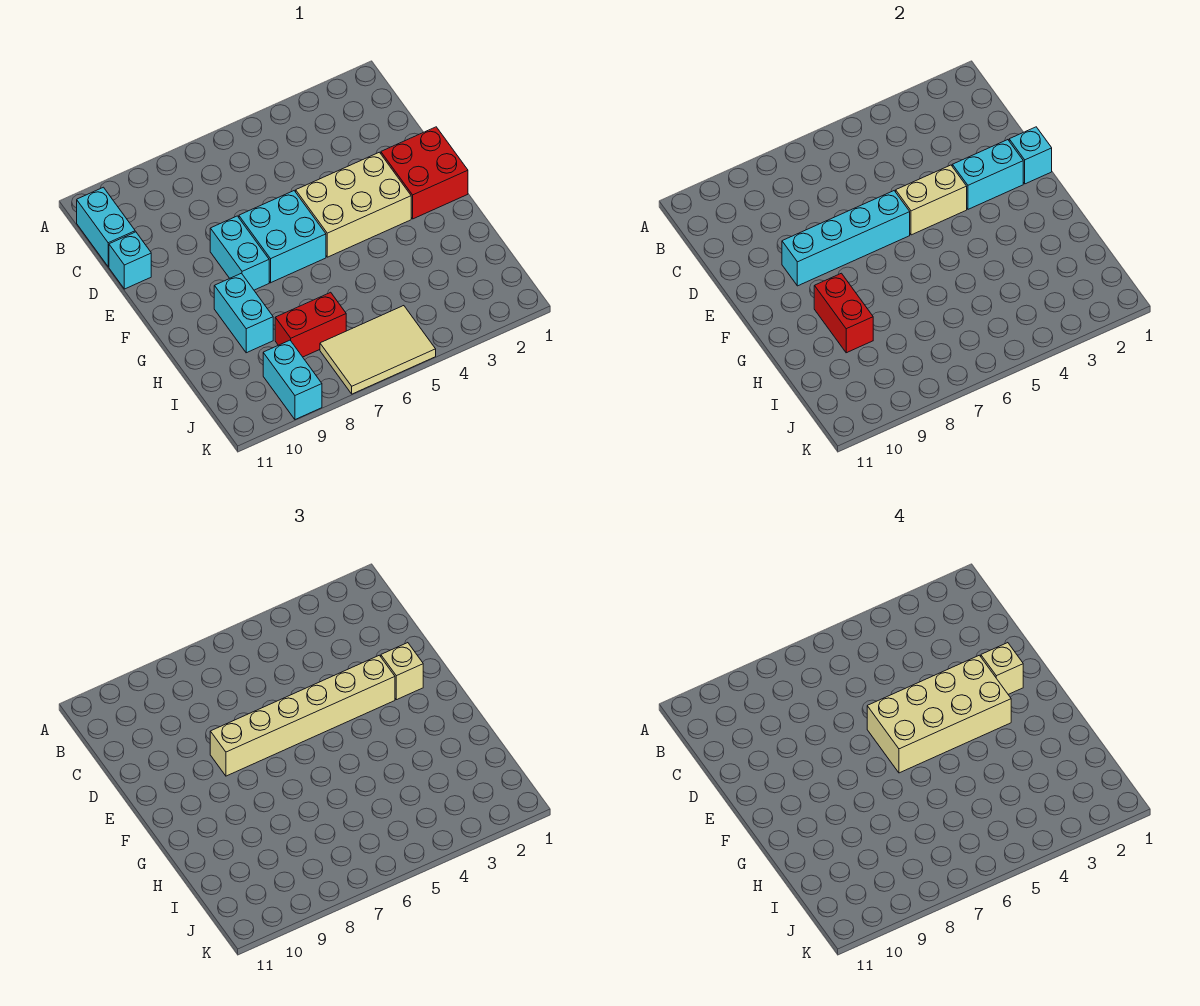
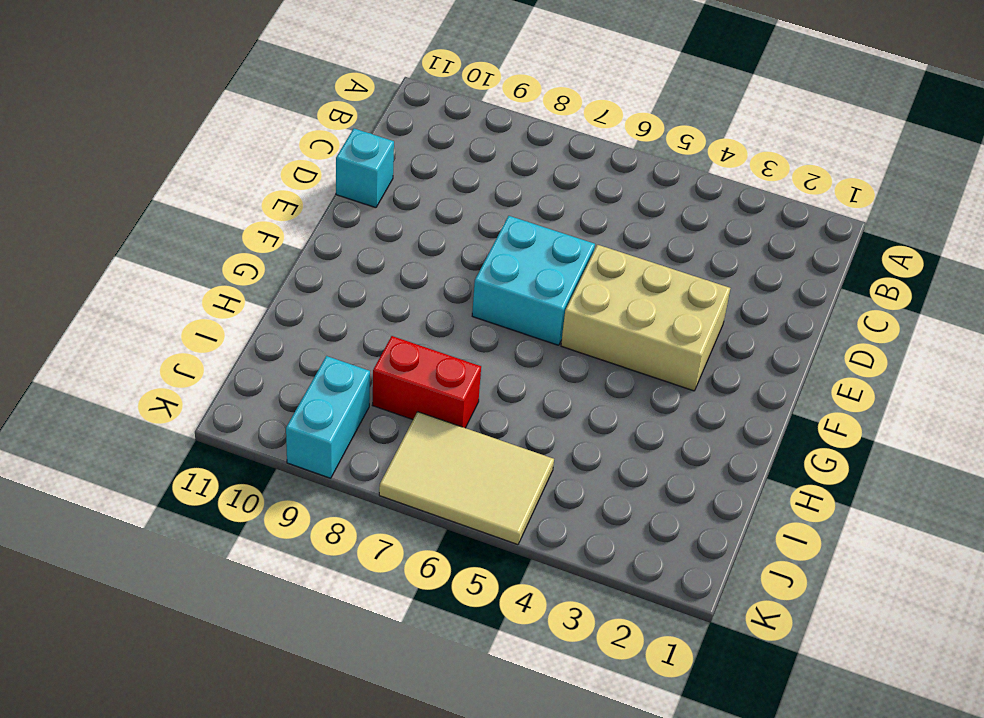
none -> cyan 1x2 brick [77,187,135,267]
none -> red 2x2 brick [381,127,468,219]
none -> cyan 1x2 brick [210,216,269,290]

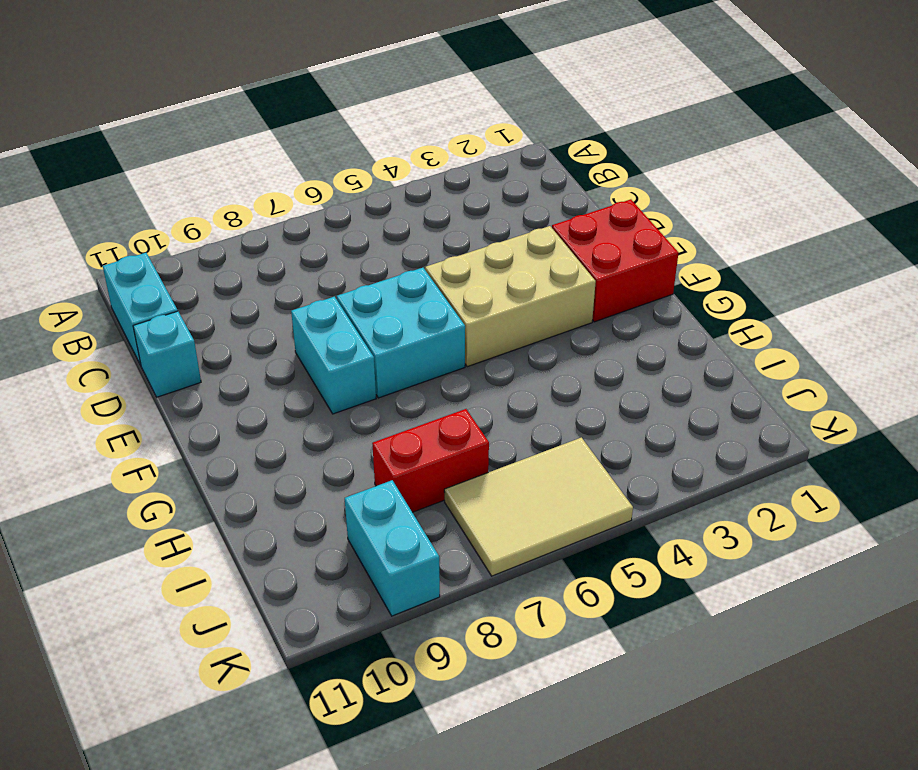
none -> cyan 1x2 brick [214,273,273,353]
none -> cyan 1x1 brick [1009,127,1052,184]
none -> cyan 1x2 brick [952,140,1023,209]

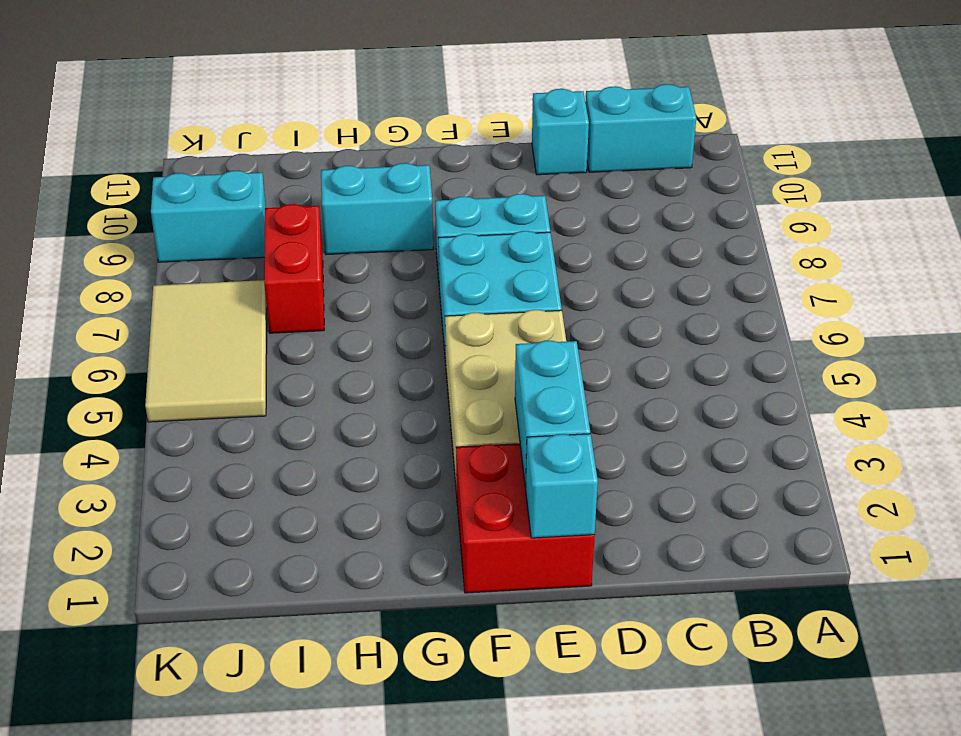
none -> tan 1x2 brick [896,165,967,235]
none -> cyan 1x4 brick [782,191,910,286]
none -> red 1x2 brick [814,273,873,353]

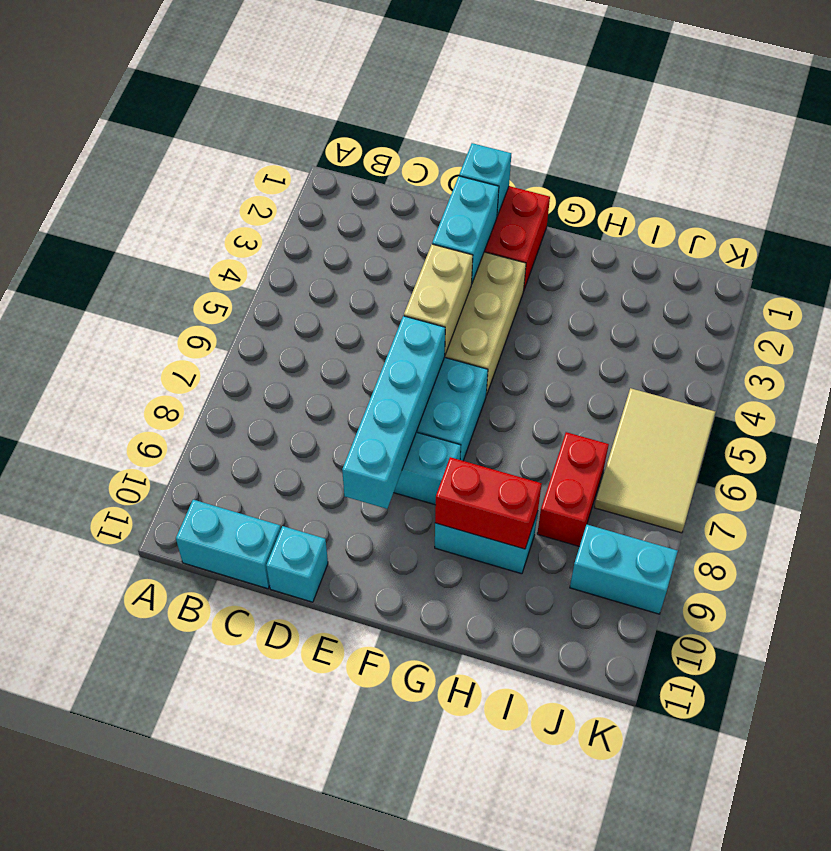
none -> tan 1x1 brick [381,643,423,700]
none -> tan 1x6 brick [210,655,395,776]
none -> tan 1x1 brick [981,643,1023,694]

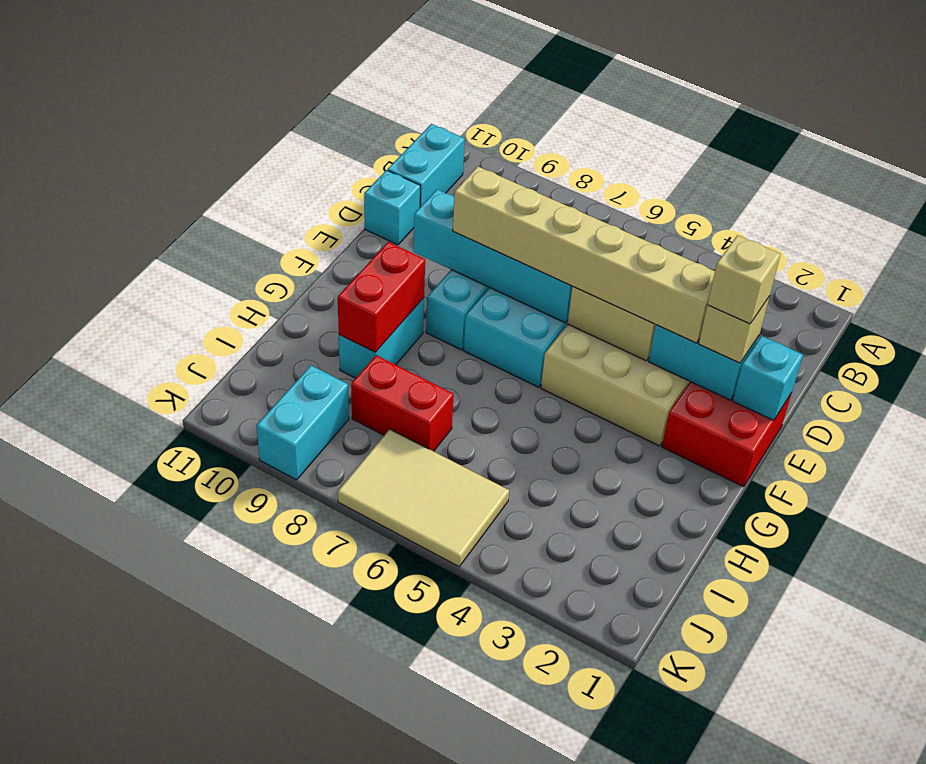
none -> tan 2x4 brick [867,655,1011,773]

